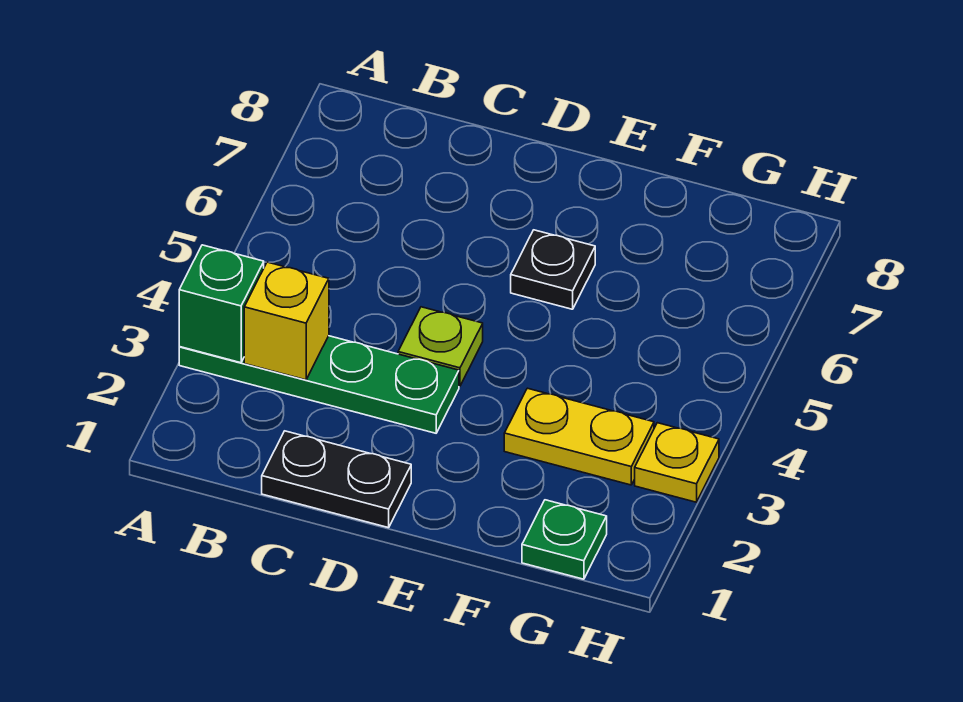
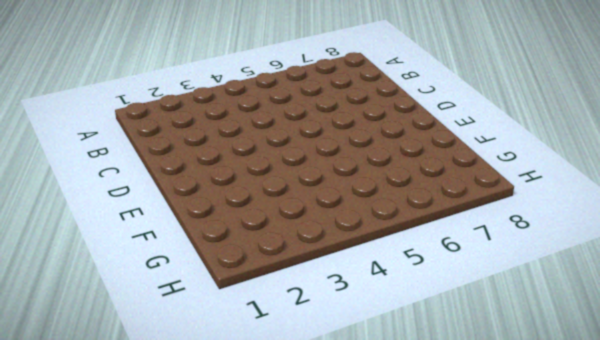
none -> green 1x4 plate [179,336,459,433]
none -> black 1x2 plate [262,431,411,528]

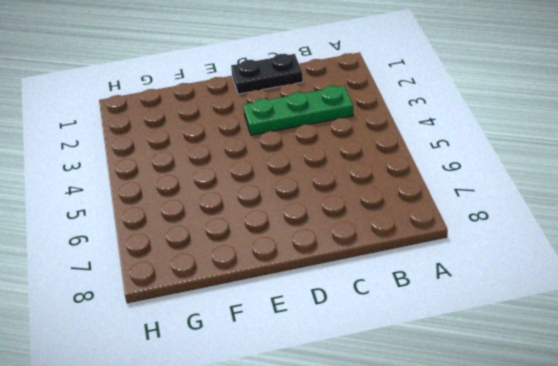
green 1x3 plate [243,86,353,135] -> green 1x4 plate [179,336,459,433]
none -> lime 1x1 plate [398,307,483,386]
none -> black 1x1 plate [511,230,595,309]

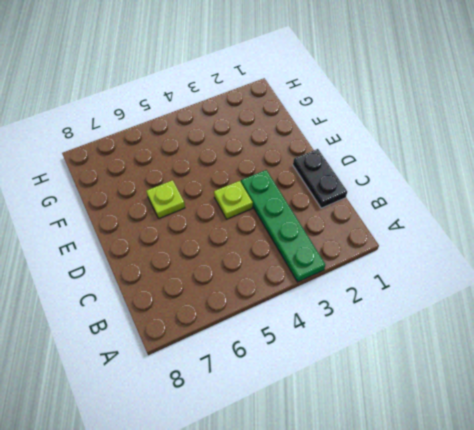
lime 1x1 plate [147,180,185,218] -> black 1x1 plate [511,230,595,309]
none -> yellow 1x2 plate [504,388,654,485]
none -> green 1x1 plate [522,500,607,579]

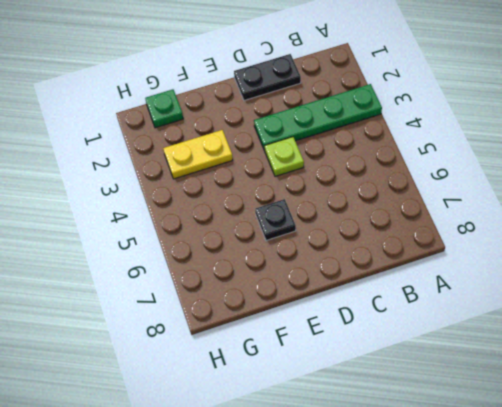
none -> yellow 1x1 plate [635,423,719,502]
none -> green 1x1 brick [179,245,264,363]

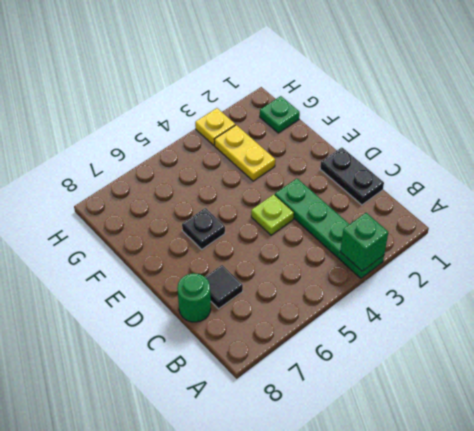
black 1x1 tile [206,265,243,309] -> none
green 1x1 round brick [177,273,211,322] -> none
none -> yellow 1x1 brick [244,262,329,380]

